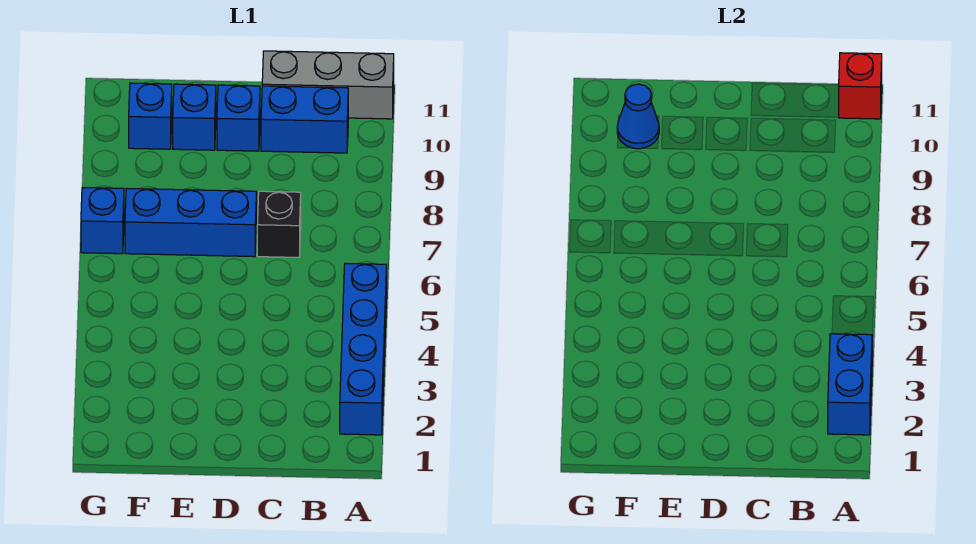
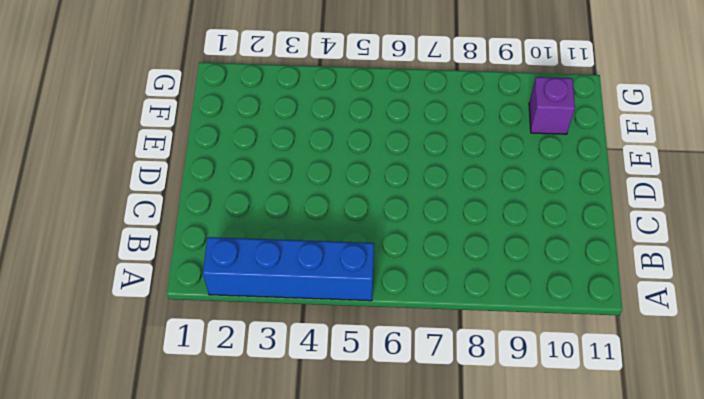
purple 1x1 brick [529,77,575,134] -> blue 1x1 brick [129,83,172,149]
none -> grey 1x3 brick [262,51,394,119]
none -> blue 1x2 brick [261,86,348,153]
none -> black 1x1 brick [257,191,301,257]

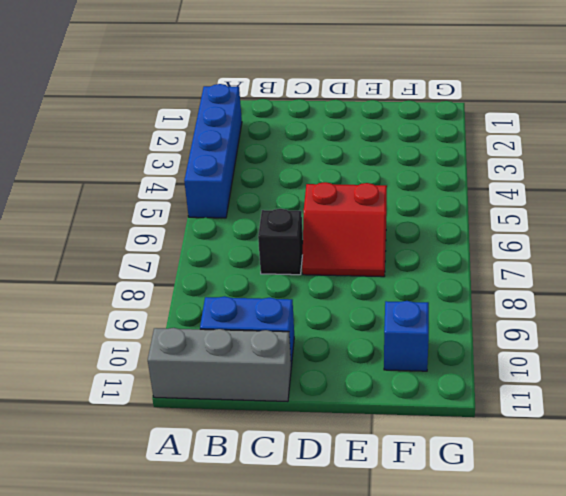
red 2x2 slope [302,182,387,277] -> blue 1x3 brick [125,188,257,257]
none -> blue 1x1 brick [217,85,260,151]
none -> blue 1x1 brick [173,84,216,150]
none -> blue 1x1 brick [81,188,124,254]

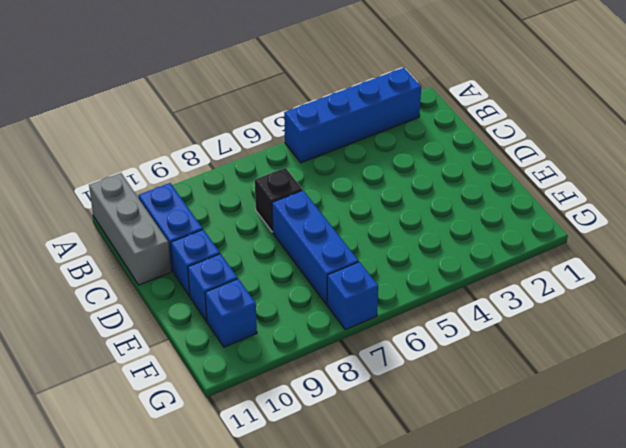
none -> blue 1x2 brick [828,334,872,435]
none -> red 1x1 brick [839,53,882,119]
none -> blue 1x1 cone [617,84,659,149]

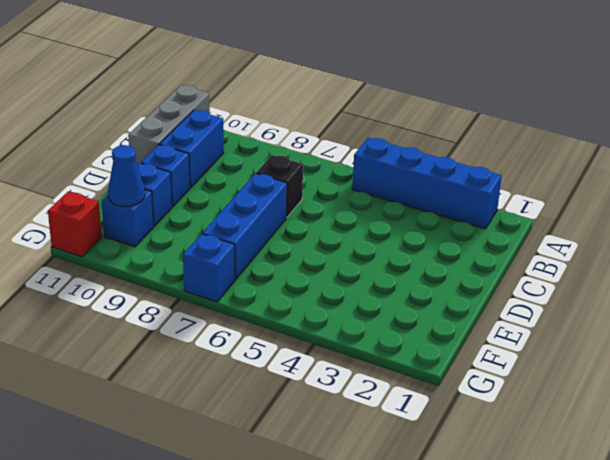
red 1x1 brick [48,192,102,257] -> red 1x1 brick moved to [839,53,882,119]
none -> blue 1x2 brick [828,334,872,435]

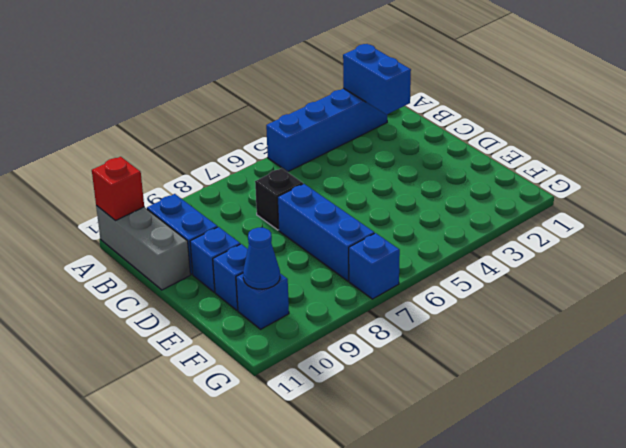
blue 1x2 brick [343,44,411,115] -> blue 1x2 brick turned to [828,334,872,435]

